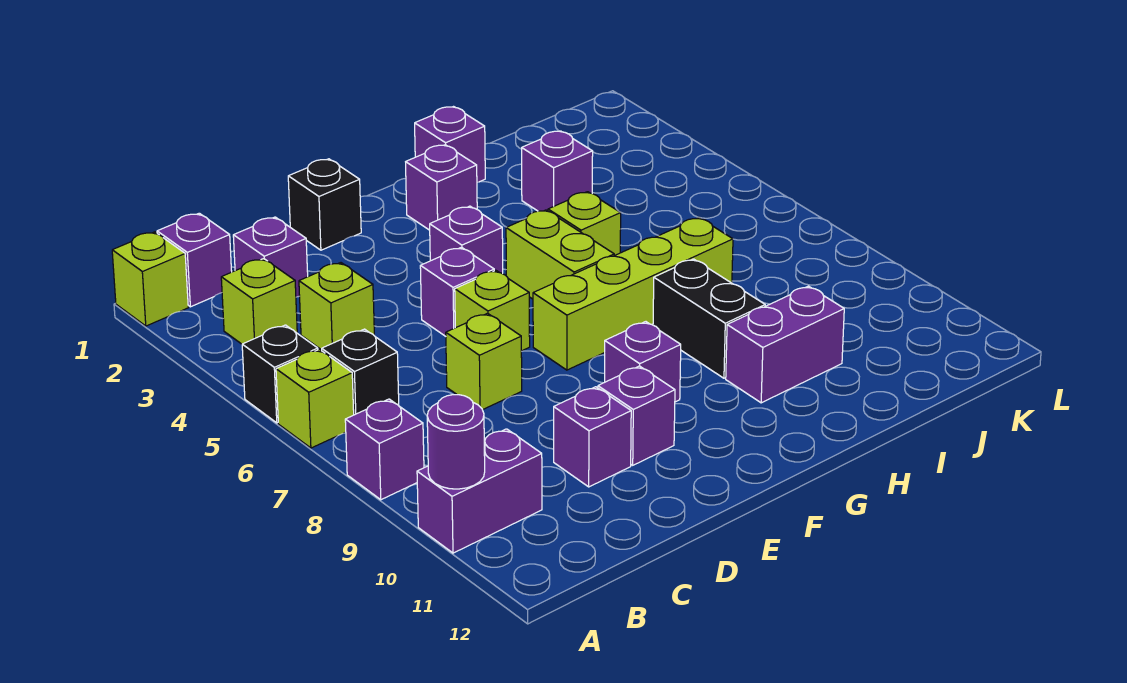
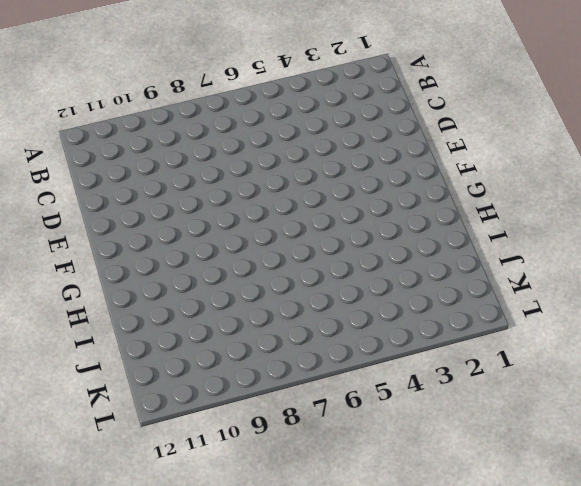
none -> lime 1x1 brick [112,232,188,326]
none -> black 1x1 brick [242,325,318,423]
none -> lime 1x1 brick [276,349,354,448]

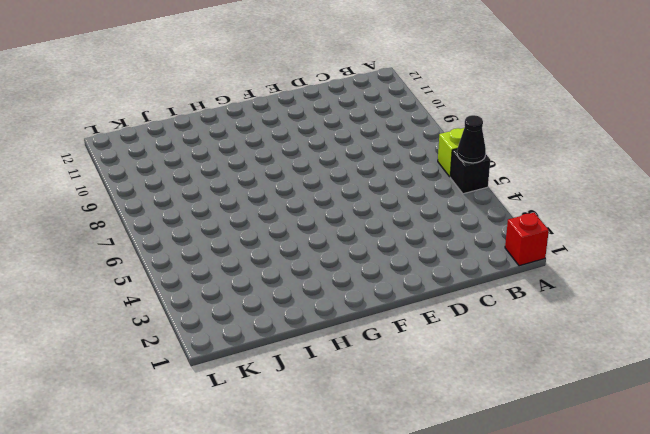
red 1x1 brick [505,213,549,266] -> lime 1x1 brick [112,232,188,326]
black 1x1 cone [457,115,486,163] -> none
none -> purple 1x1 brick [345,399,424,500]
none -> purple 1x2 brick [417,429,542,553]
none -> purple 1x1 brick [157,213,232,307]

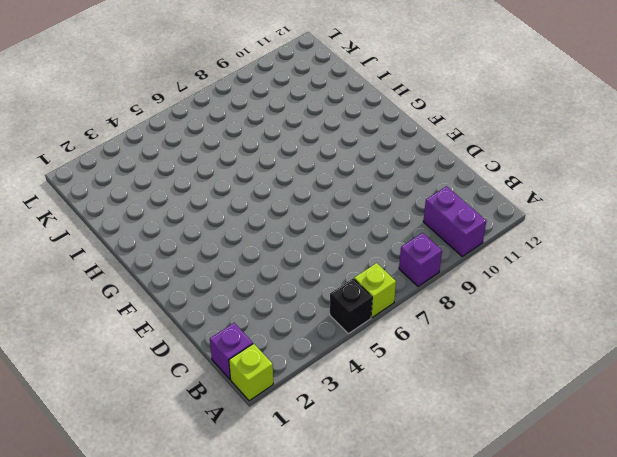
none -> lime 1x1 brick [221,259,297,344]
none -> black 1x1 brick [322,329,399,415]
none -> purple 1x1 brick [233,217,308,297]

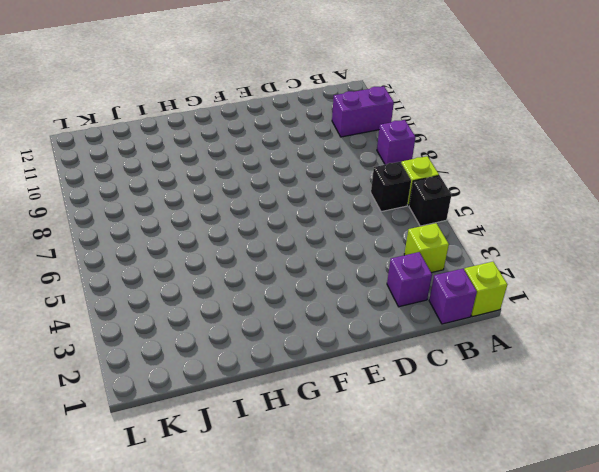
none -> lime 1x1 brick [299,263,374,350]
none -> lime 1x1 brick [446,313,522,410]
none -> purple 1x1 brick [554,387,631,487]

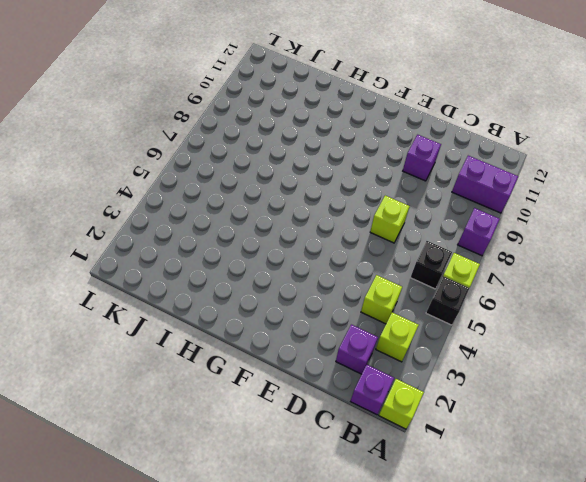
none -> black 1x1 brick [288,159,361,250]
none -> purple 1x1 brick [420,247,494,336]
none -> lime 1x1 brick [455,270,530,351]

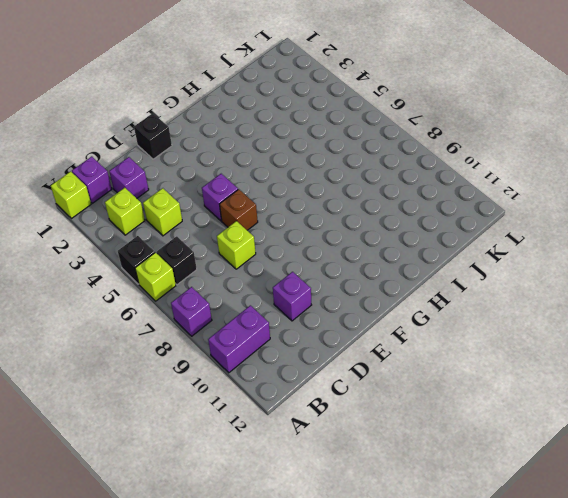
brown 1x1 brick [220,189,258,230] -> lime 1x1 brick [455,270,530,351]
none -> purple 1x1 brick [598,366,675,465]
none -> purple 1x1 brick [430,206,503,274]
none -> lime 1x4 brick [533,217,733,370]

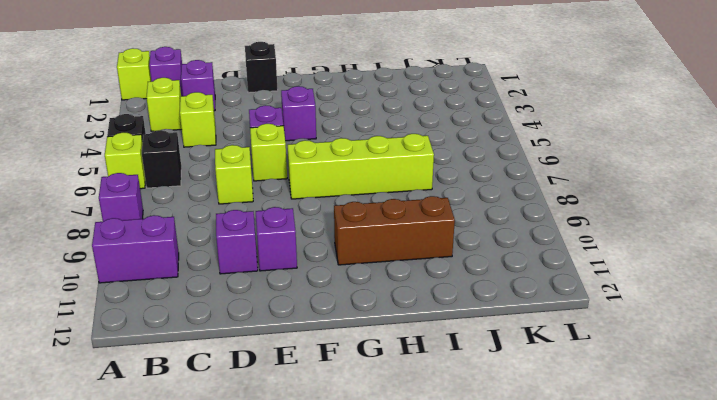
brown 1x3 brick [334,196,455,265] -> purple 1x2 brick [726,286,844,403]
none -> purple 1x1 brick [605,322,681,402]
none -> purple 1x1 brick [406,145,477,230]
none -> lime 1x2 brick [506,210,614,299]

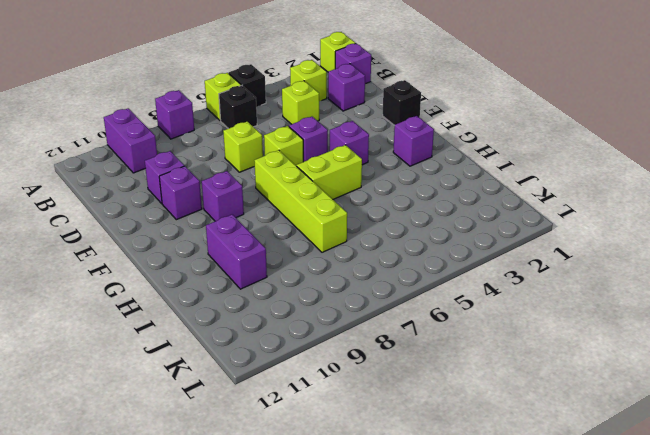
none -> purple 1x1 brick [415,107,485,182]
none -> lime 1x1 brick [548,192,621,256]
none -> black 1x2 brick [653,259,765,378]

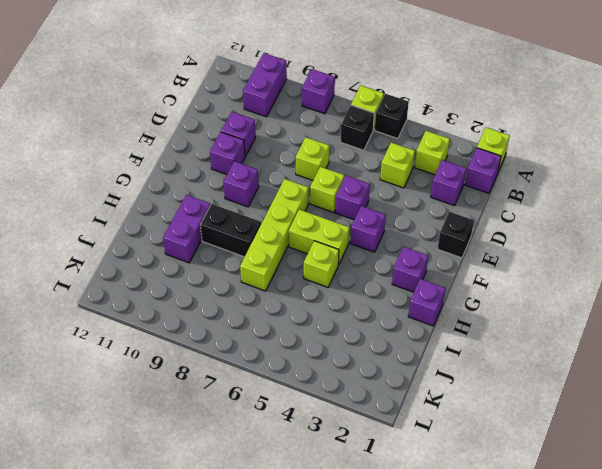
none -> purple 1x1 brick [522,131,593,211]
none -> purple 1x1 round brick [427,395,485,489]

